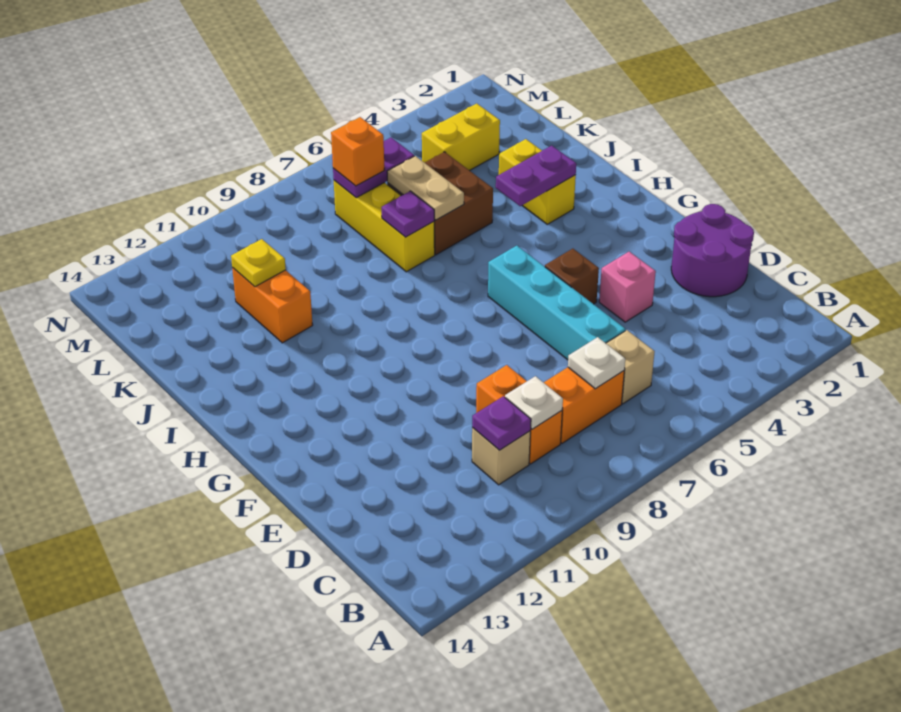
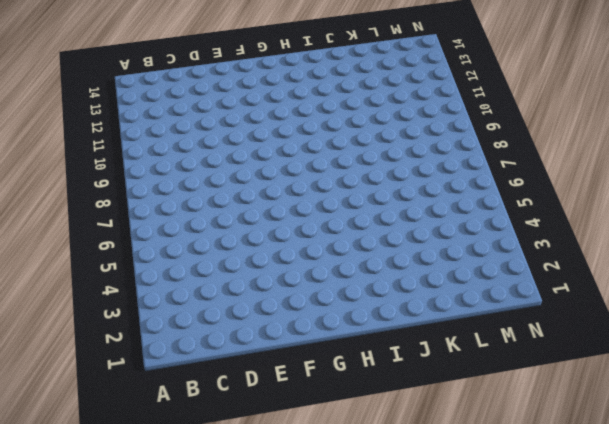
none -> tan 1x1 brick [606,330,655,404]
none -> orange 1x2 brick [544,367,624,443]
none -> orange 1x2 brick [476,365,562,464]

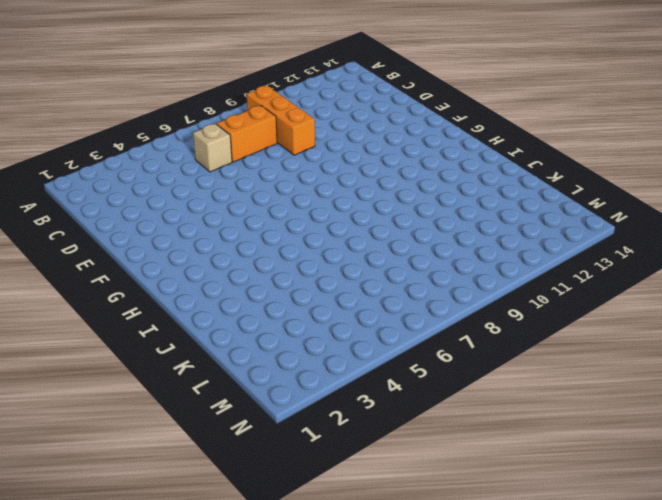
orange 1x3 brick [247,86,315,155] -> orange 1x2 brick [476,365,562,464]
none -> tan 1x1 brick [472,428,530,485]
none -> purple 2x2 round brick [671,204,754,297]
none -> cyan 1x4 brick [488,246,626,360]

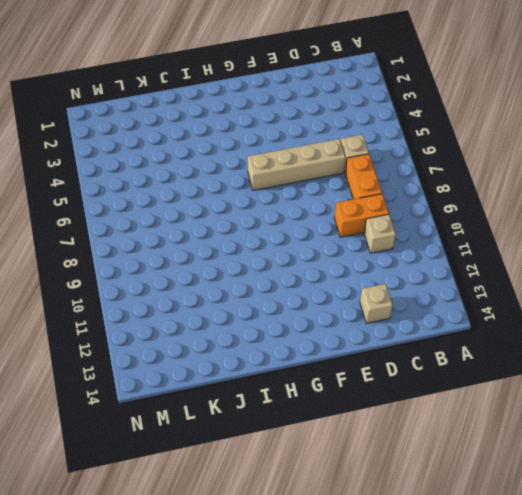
tan 1x4 brick [248,139,346,190] -> cyan 1x4 brick [488,246,626,360]
tan 1x1 brick [360,284,393,323] -> none
none -> purple 2x2 round brick [671,204,754,297]
none -> pink 1x1 brick [599,252,656,322]
none -> brown 1x1 brick [545,249,599,304]

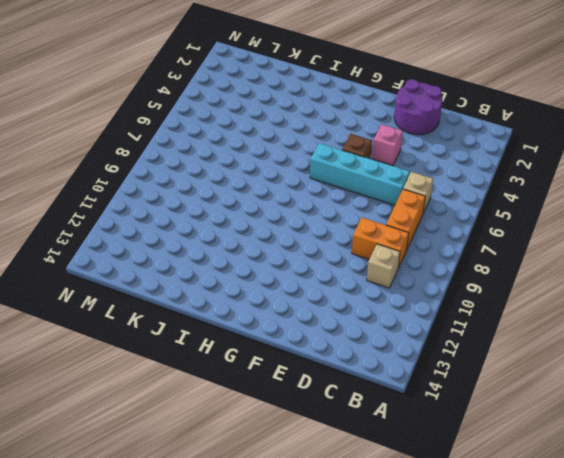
none -> yellow 1x2 brick [499,139,576,224]
none -> brown 2x2 brick [387,152,493,255]
none -> yellow 1x3 brick [334,180,435,272]

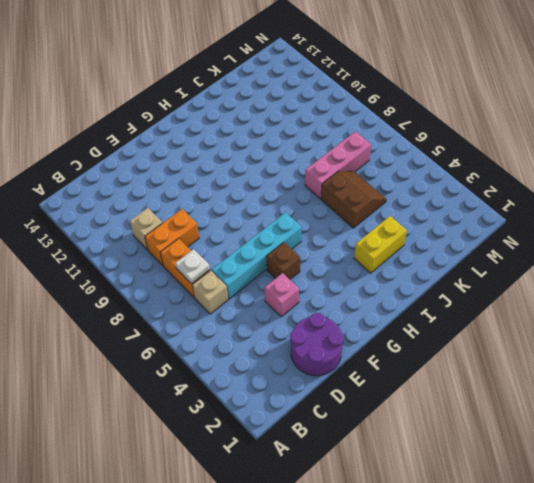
brown 2x2 slope [321,171,387,228] -> brown 2x2 brick [387,152,493,255]
pink 1x3 brick [305,132,371,199] -> yellow 1x3 brick [334,180,435,272]
none -> orange 1x2 brick [232,268,313,343]
none -> yellow 1x2 brick [422,103,500,171]
none -> white 1x1 plate [505,376,563,429]

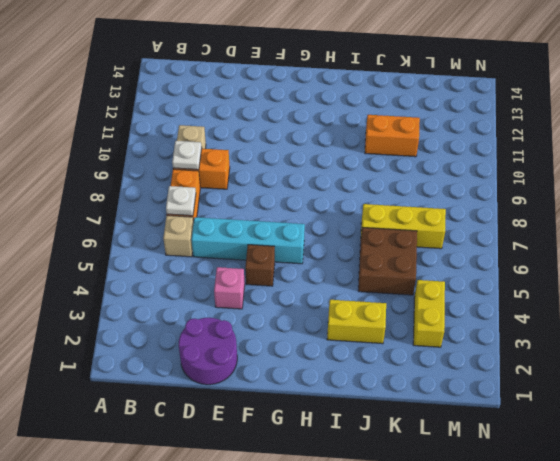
none -> purple 1x1 plate [472,396,531,450]
none -> purple 1x2 plate [496,146,576,206]
none -> tan 1x2 plate [387,156,464,220]

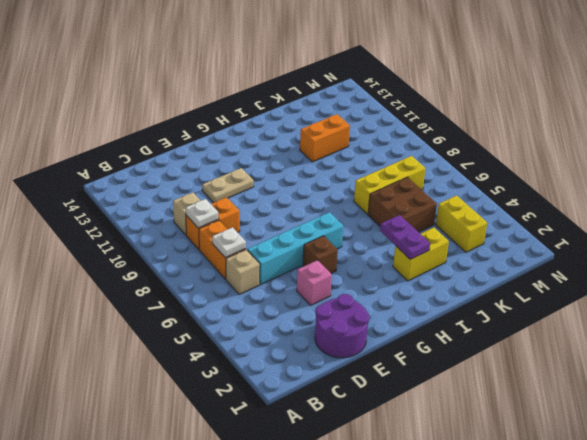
tan 1x2 plate [202,168,254,203] -> tan 1x2 plate moved to [387,156,464,220]
none -> purple 1x1 plate [472,396,531,450]
none -> purple 1x1 plate [382,191,434,237]
none -> yellow 1x1 plate [231,239,286,287]

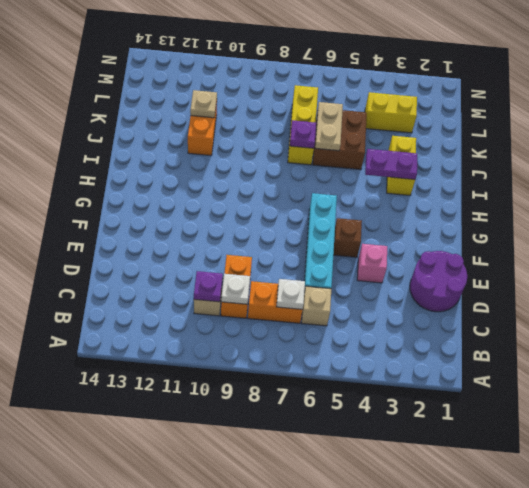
tan 1x1 plate [190,90,217,118] -> yellow 1x1 plate [231,239,286,287]
none -> purple 1x2 plate [333,138,414,198]
none -> orange 1x1 brick [331,117,385,186]

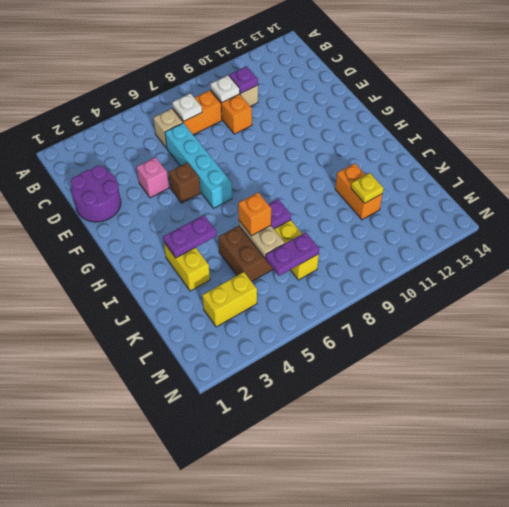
orange 1x1 brick [238,193,271,236] -> orange 1x1 brick moved to [331,117,385,186]

